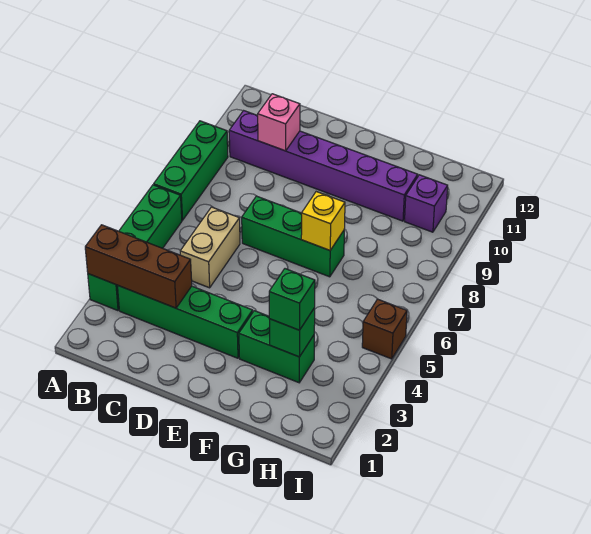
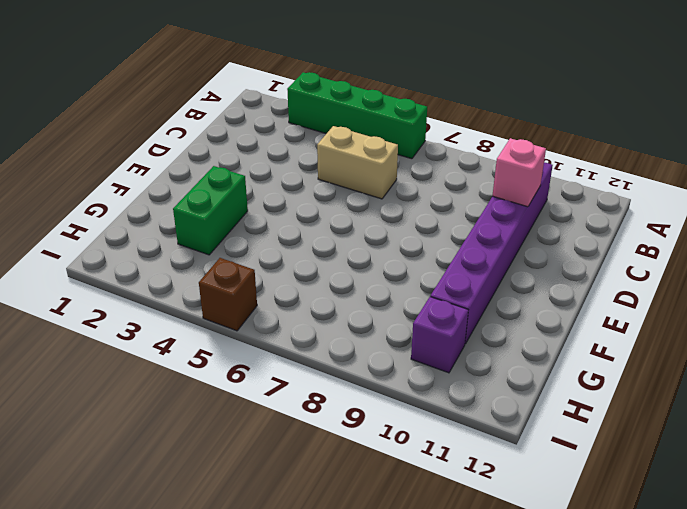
none -> green 1x3 brick [154,121,228,220]
none -> green 1x4 brick [117,285,253,358]
none -> green 1x3 brick [242,196,344,277]

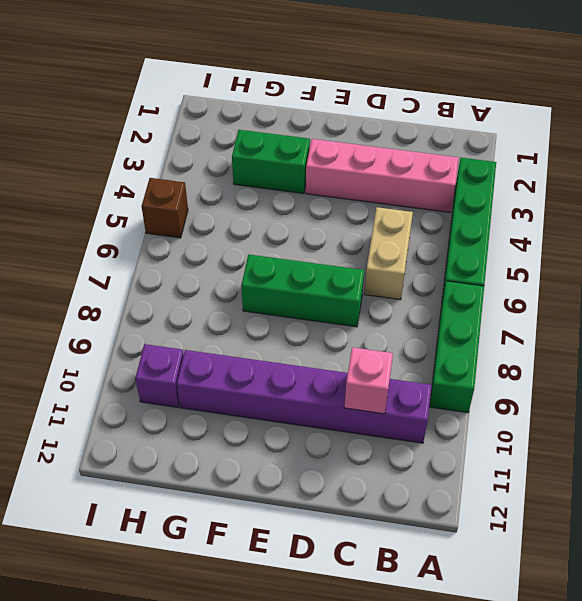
pink 1x4 brick [306,139,459,212] -> green 1x4 brick [117,285,253,358]
none -> brown 1x3 brick [85,225,192,308]
none -> yellow 1x1 brick [301,192,345,250]
none -> green 1x1 brick [270,308,315,357]

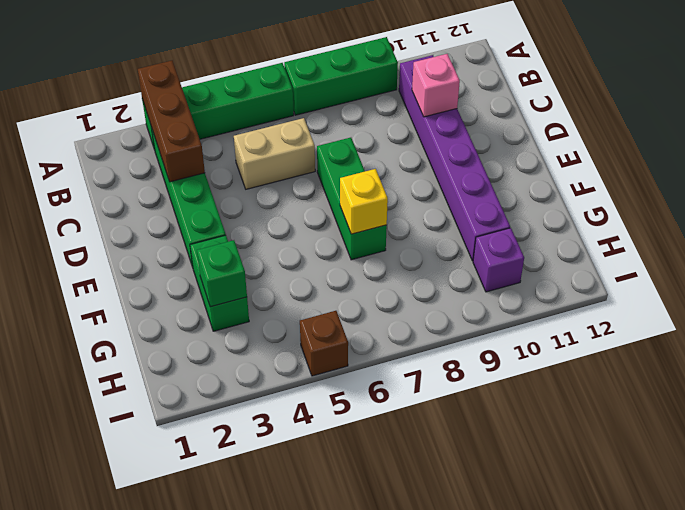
none -> green 1x1 brick [269,269,315,330]

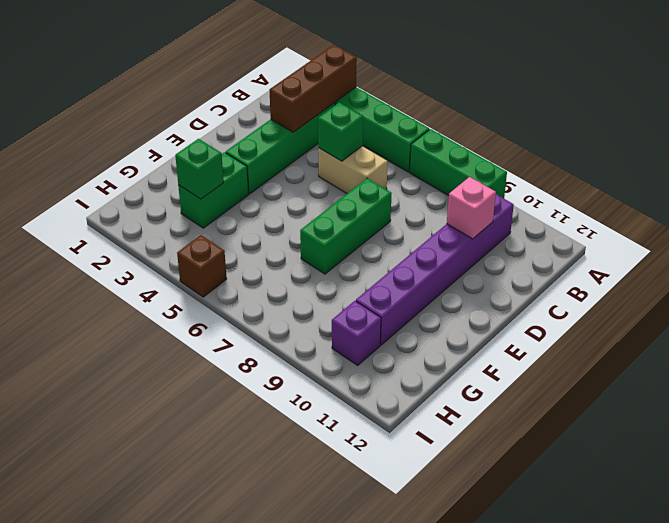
green 1x1 brick [318,102,363,161] -> green 1x1 brick moved to [269,269,315,330]
none -> yellow 1x1 brick [301,192,345,250]

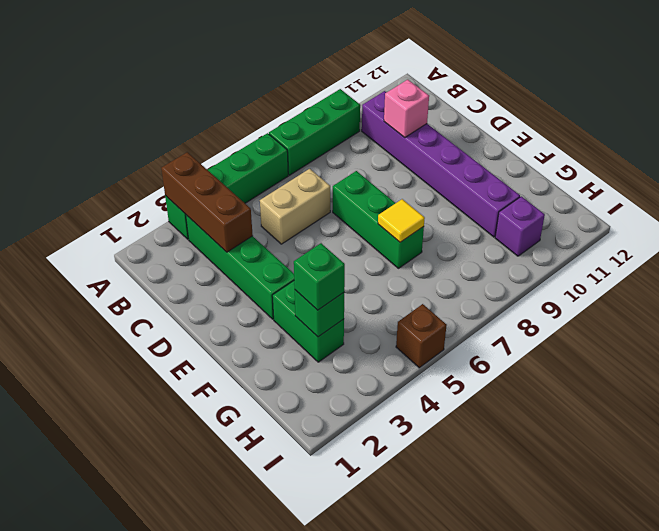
yellow 1x1 tile [378,199,425,242] -> yellow 1x1 brick [301,192,345,250]

